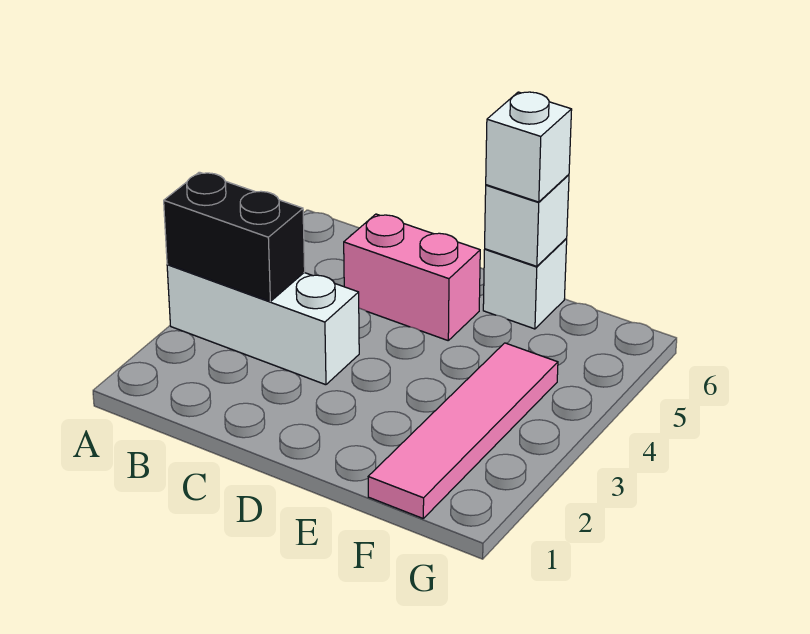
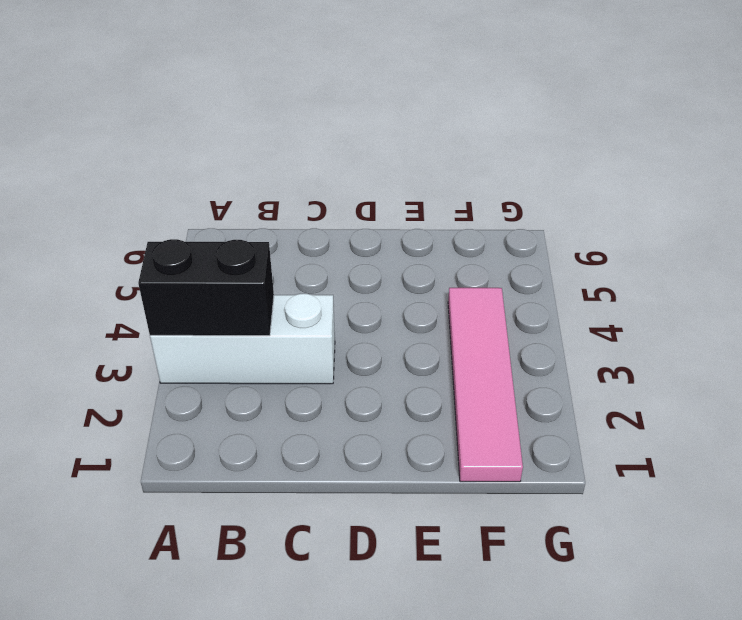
none -> pink 1x2 brick [344,214,480,340]
none -> white 1x1 brick [483,239,567,329]

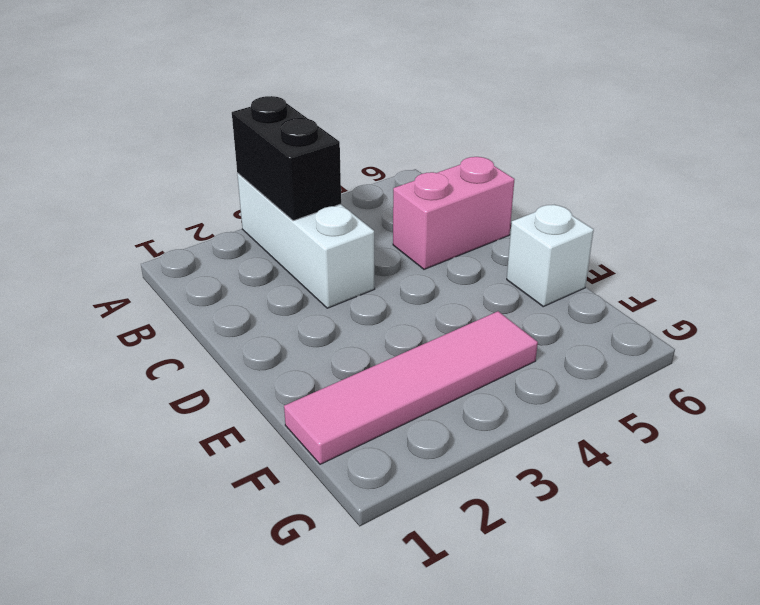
pink 1x2 brick [393,157,515,269] -> pink 1x2 brick turned to [344,214,480,340]
none -> white 1x1 brick [485,175,569,266]
none -> white 1x1 brick [486,92,572,202]

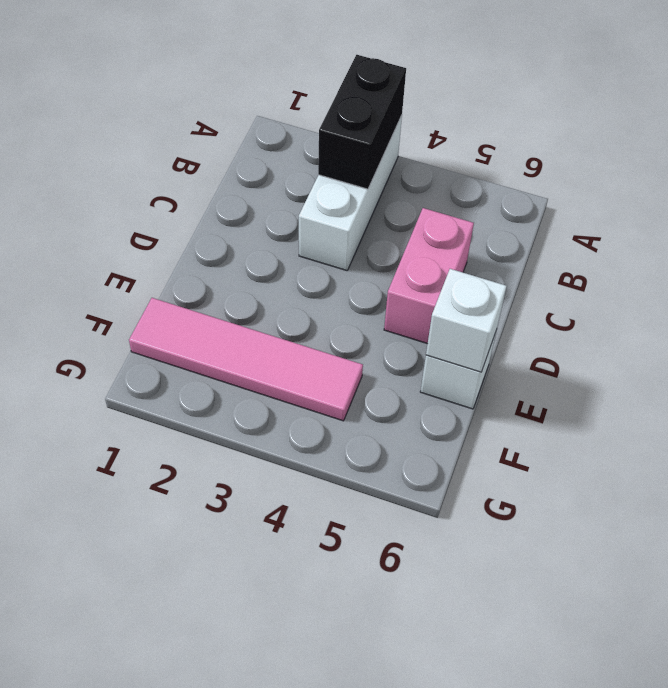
none -> white 1x1 brick [486,92,572,202]

